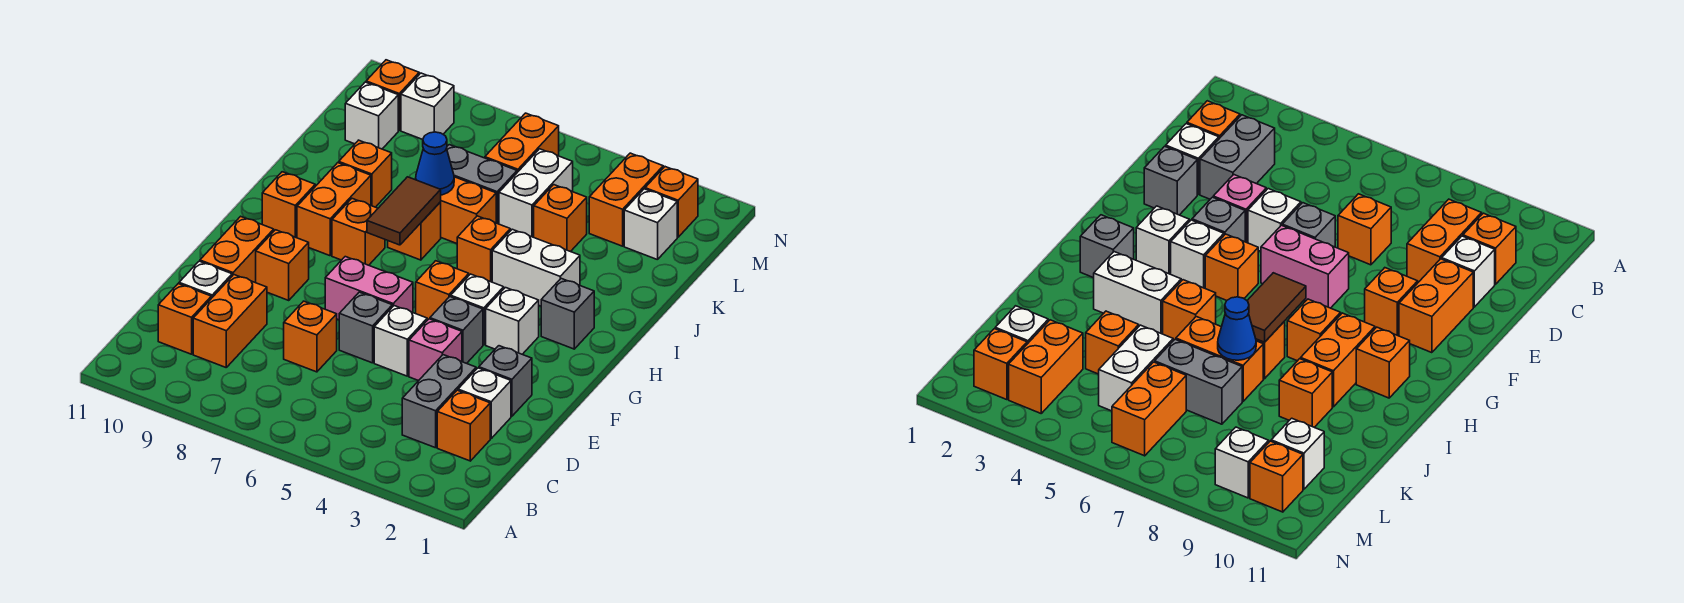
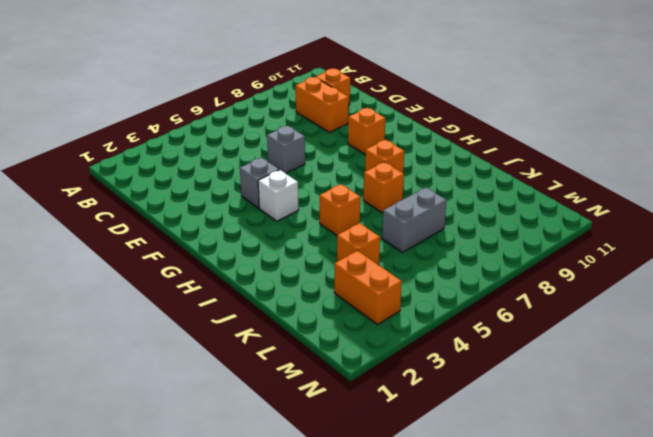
none -> orange 1x1 brick [437,390,490,461]
none -> grey 1x2 brick [402,355,476,448]
none -> white 1x1 brick [458,368,511,439]
none -> orange 1x1 brick [284,301,337,372]

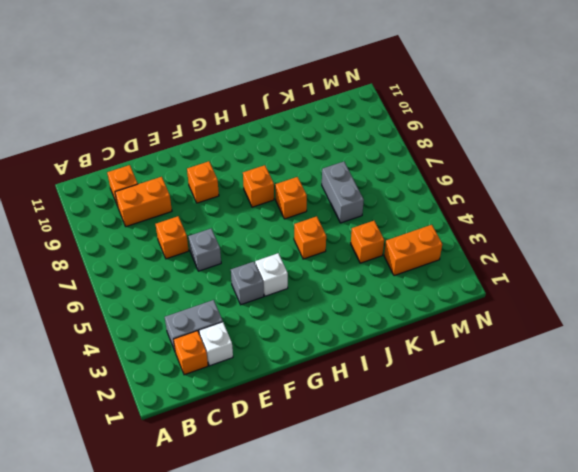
none -> white 1x1 brick [179,261,232,298]
none -> grey 1x1 brick [479,346,532,416]
none -> pink 1x1 brick [409,319,462,381]
none -> white 1x1 brick [374,306,427,376]

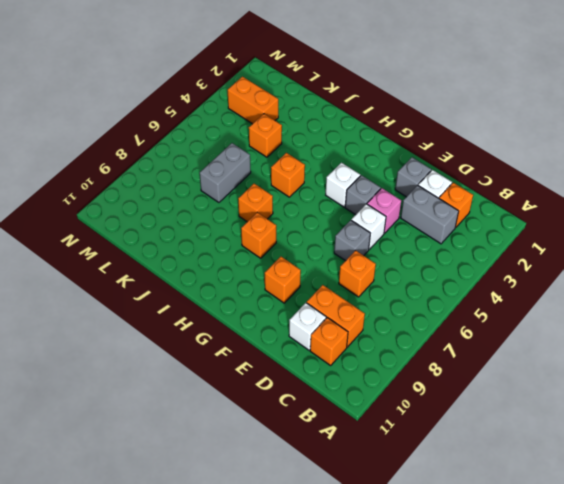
none -> orange 1x2 brick [200,216,274,283]
none -> pink 1x2 brick [325,257,413,320]
none -> white 1x1 brick [486,288,539,354]
none -> orange 1x1 brick [416,261,469,320]

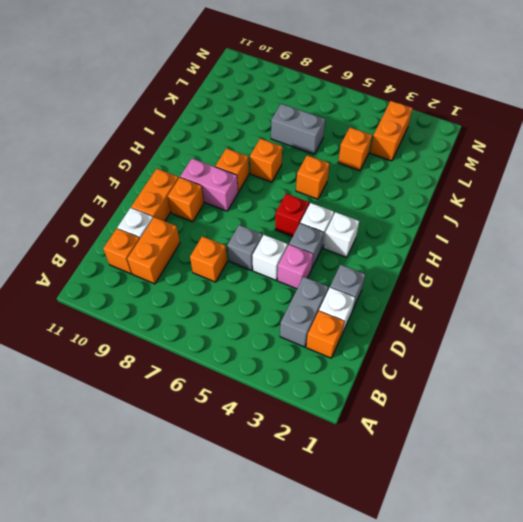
red 1x1 brick [275,194,309,237] -> orange 1x1 brick [416,261,469,320]
pink 1x2 brick [180,159,238,211] -> pink 1x2 brick moved to [325,257,413,320]
none -> grey 1x1 brick [541,278,594,349]
none -> orange 1x2 brick [297,163,371,256]
none -> orange 1x1 brick [262,172,315,238]
none -> white 1x2 brick [492,229,580,306]

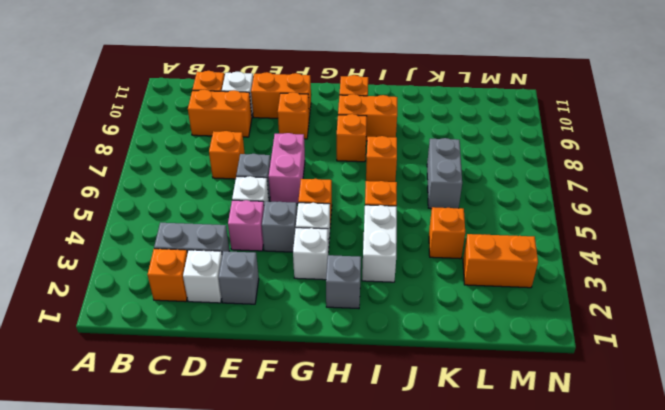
none -> orange 1x2 brick [441,177,496,244]
none -> orange 1x1 brick [339,140,392,207]
none -> white 1x2 brick [499,149,573,237]
none -> white 1x1 brick [624,189,677,260]

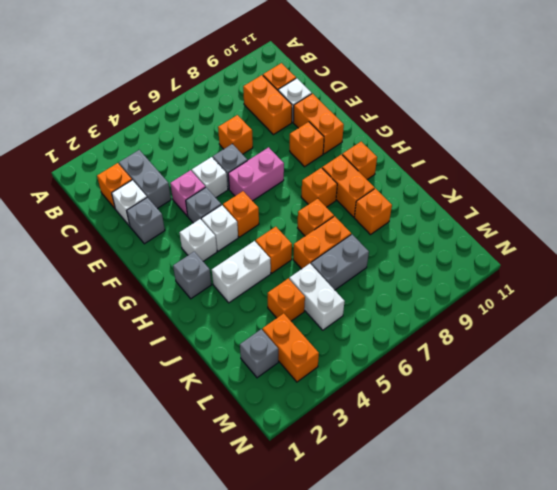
grey 1x1 brick [240,329,278,378] -> white 1x1 brick [624,189,677,260]
none -> orange 1x2 brick [485,113,559,172]
none -> white 1x1 brick [345,82,398,149]
none -> orange 1x1 brick [645,167,698,237]
none -> white 1x1 brick [401,73,454,139]

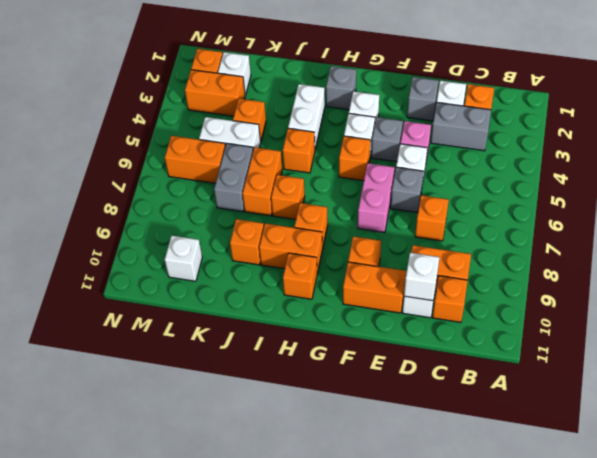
white 1x1 brick [404,253,440,301] -> white 1x1 brick moved to [401,73,454,139]
none -> orange 1x1 brick [366,60,419,130]
none -> brown 1x2 tile [367,177,441,245]
none -> blue 1x1 cone [416,132,454,195]

